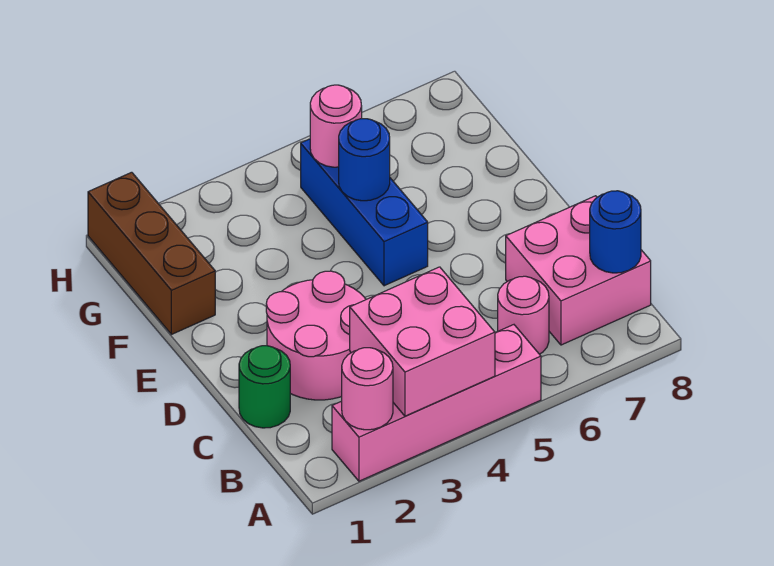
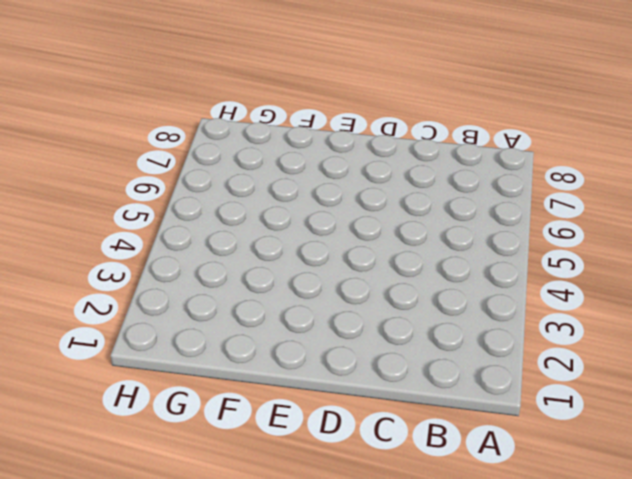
none -> pink 1x4 brick [332,325,541,481]
none -> pink 1x1 round brick [498,276,549,354]
none -> pink 2x2 brick [506,196,651,345]

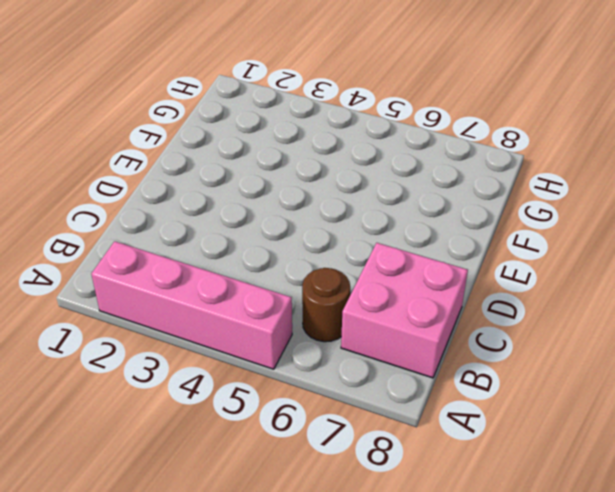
brown 1x1 round brick [302,268,350,342] -> pink 1x1 round brick [498,276,549,354]
none -> green 1x1 round brick [239,346,290,428]
none -> pink 2x2 round brick [266,271,366,400]
none -> blue 1x3 brick [301,139,428,286]

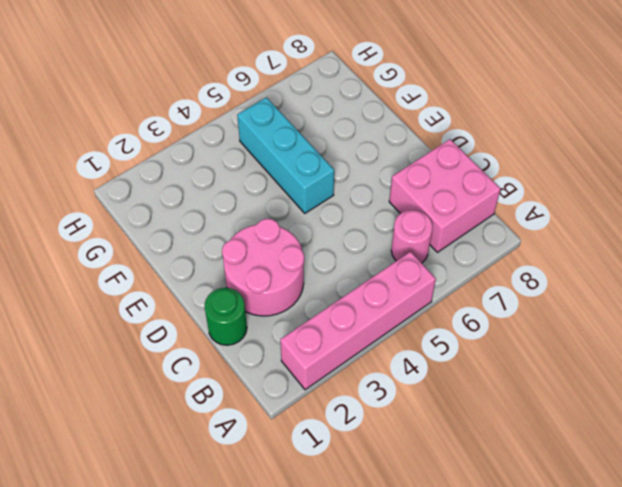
cyan 1x3 brick [237,97,334,213] -> blue 1x3 brick [301,139,428,286]
none -> brown 1x3 brick [88,172,215,334]
none -> pink 1x1 round brick [342,348,393,430]
none -> pink 2x2 brick [350,267,495,416]

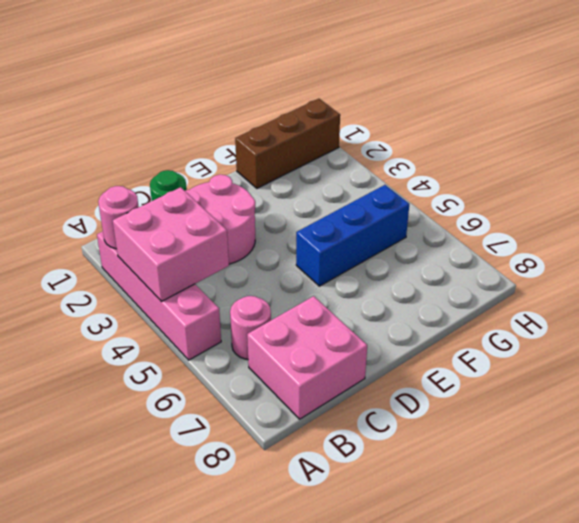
none -> blue 1x1 round brick [590,191,641,273]
none -> blue 1x1 round brick [339,119,390,201]
none -> pink 1x1 round brick [310,85,362,167]

